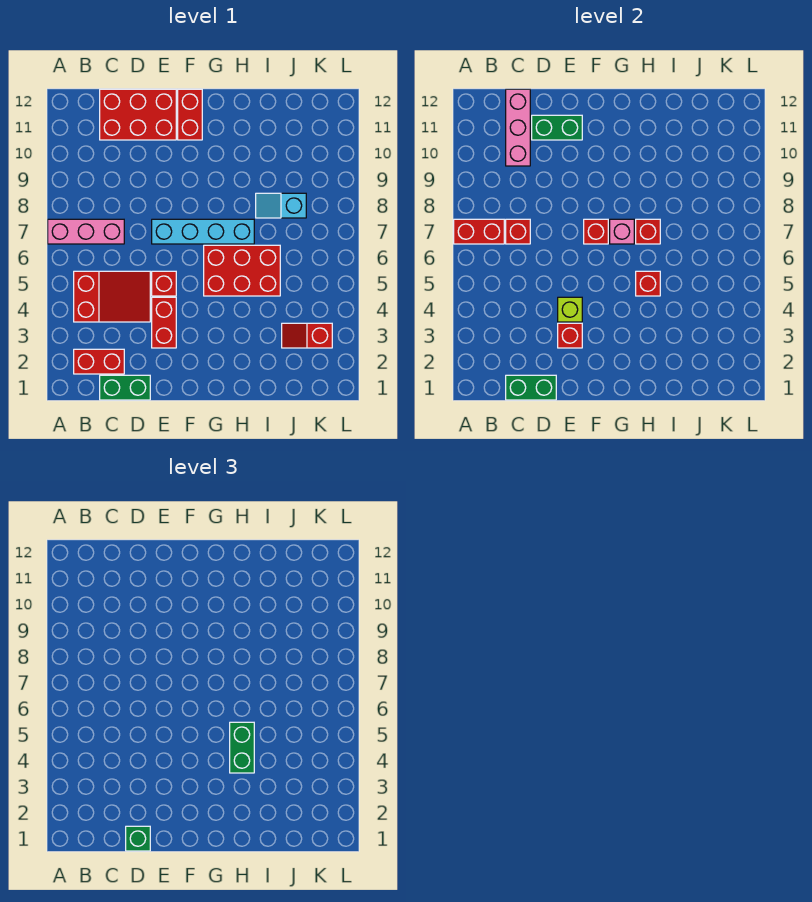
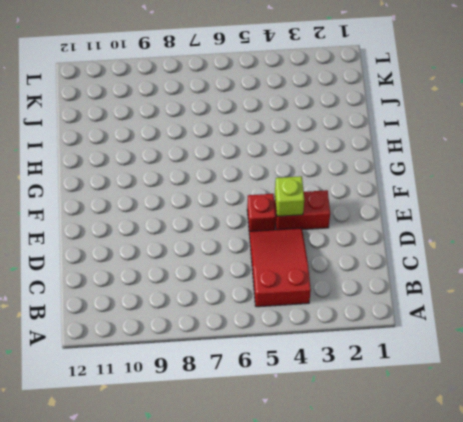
none -> pink 1x3 brick [48,219,124,244]
none -> red 1x2 brick [74,349,124,374]
none -> green 1x2 brick [100,375,150,400]

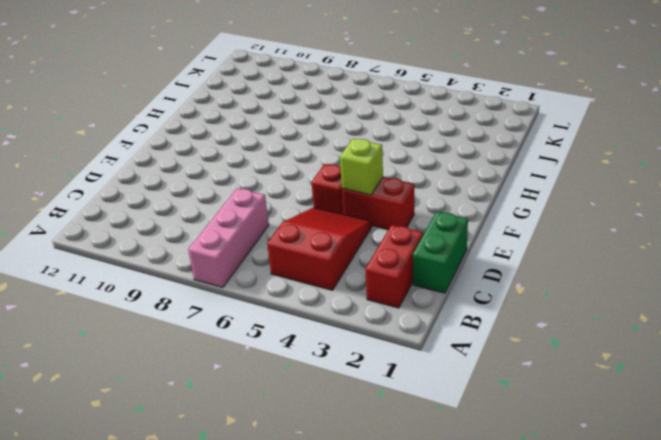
none -> red 2x3 brick [100,89,176,140]
none -> cyan 1x4 brick [152,219,254,244]
none -> red 1x2 brick [178,89,202,140]

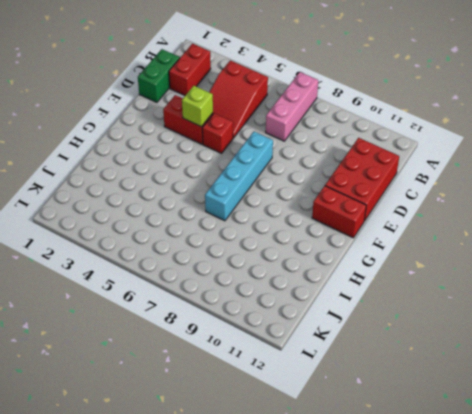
none -> red 2x3 brick [204,245,280,296]
none -> cyan 1x2 slope [256,193,306,218]
none -> red 1x2 slope [282,323,332,348]

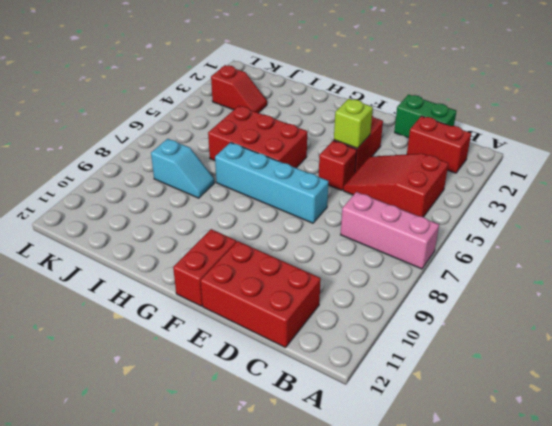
none -> red 1x2 brick [454,219,504,244]
none -> green 1x2 brick [506,375,556,400]
none -> red 1x1 brick [506,219,530,244]

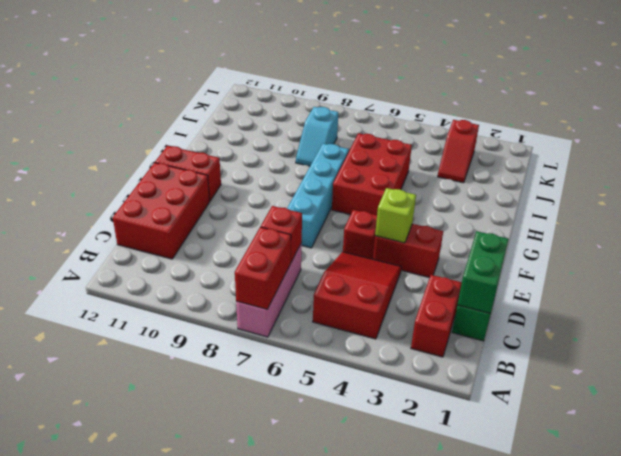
none -> pink 1x3 brick [506,89,530,166]
none -> green 1x2 brick [532,115,582,140]
none -> red 1x1 brick [558,323,582,348]

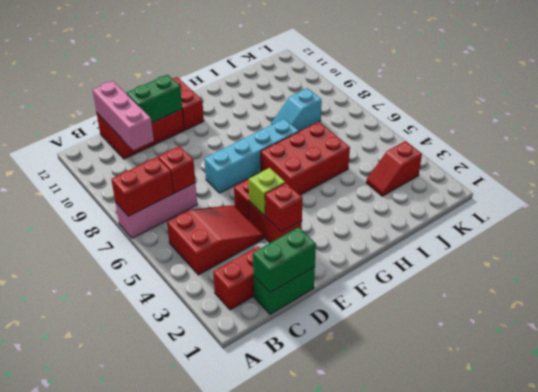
none -> red 1x1 brick [584,219,608,244]
none -> pink 1x1 brick [610,219,634,244]
none -> red 1x1 brick [636,271,660,296]

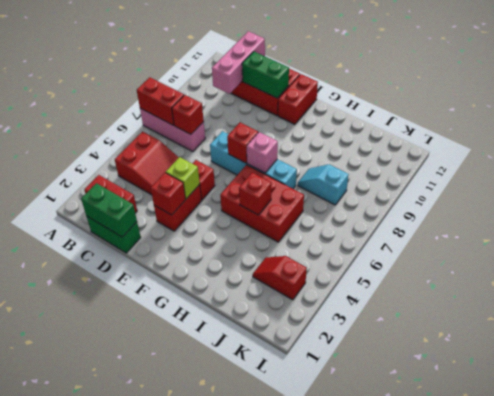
none -> red 1x1 brick [636,219,660,244]
none -> green 1x1 brick [126,826,150,851]
none -> green 1x2 brick [230,722,254,773]

